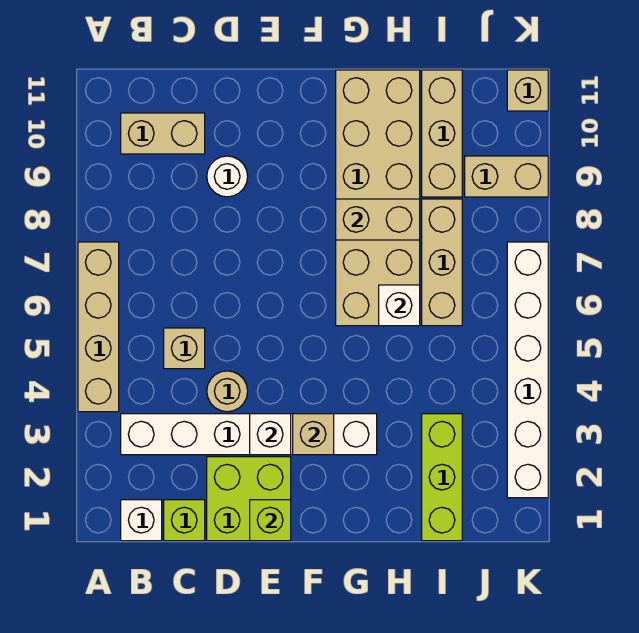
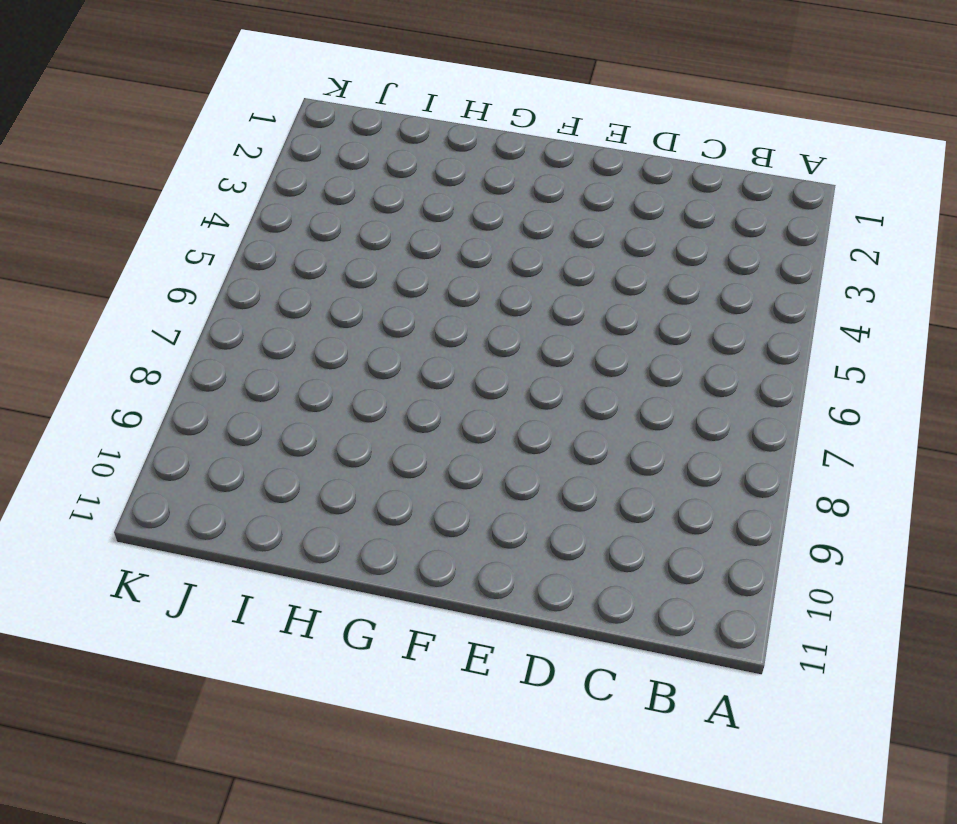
none -> tan 1x4 brick [78,242,119,412]
none -> white 1x1 brick [121,500,162,541]
none -> white 1x6 brick [121,414,377,455]

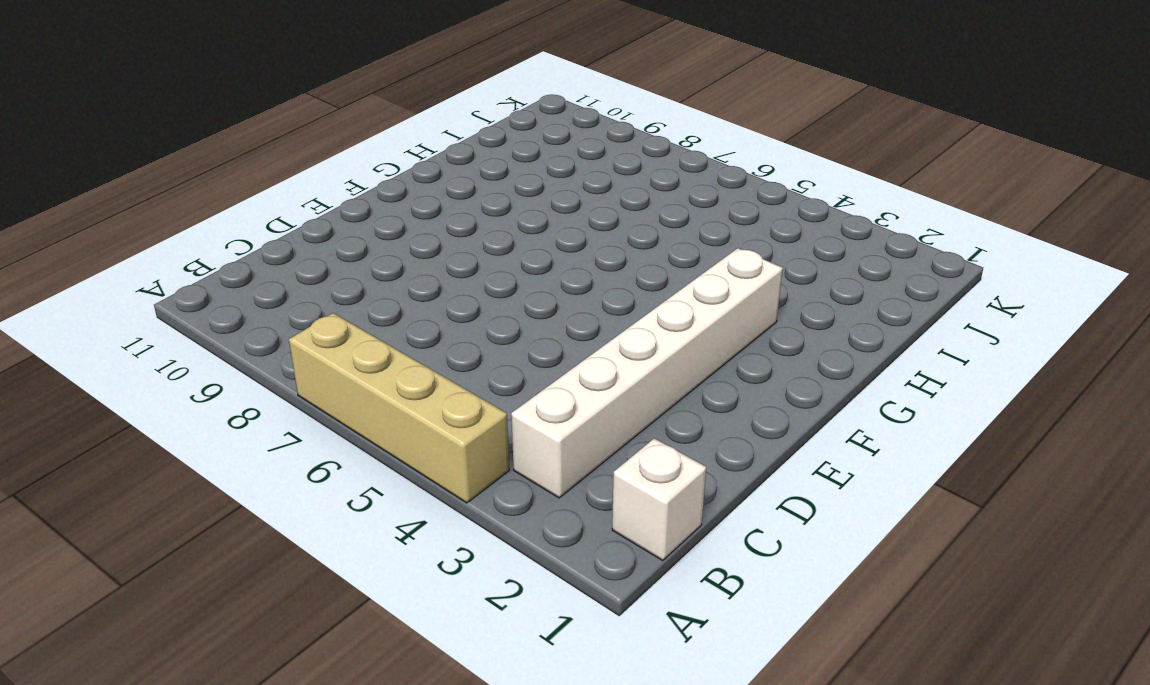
none -> tan 1x2 brick [121,113,205,154]
none -> lime 1x1 brick [164,500,205,541]
none -> tan 1x1 brick [164,328,205,369]

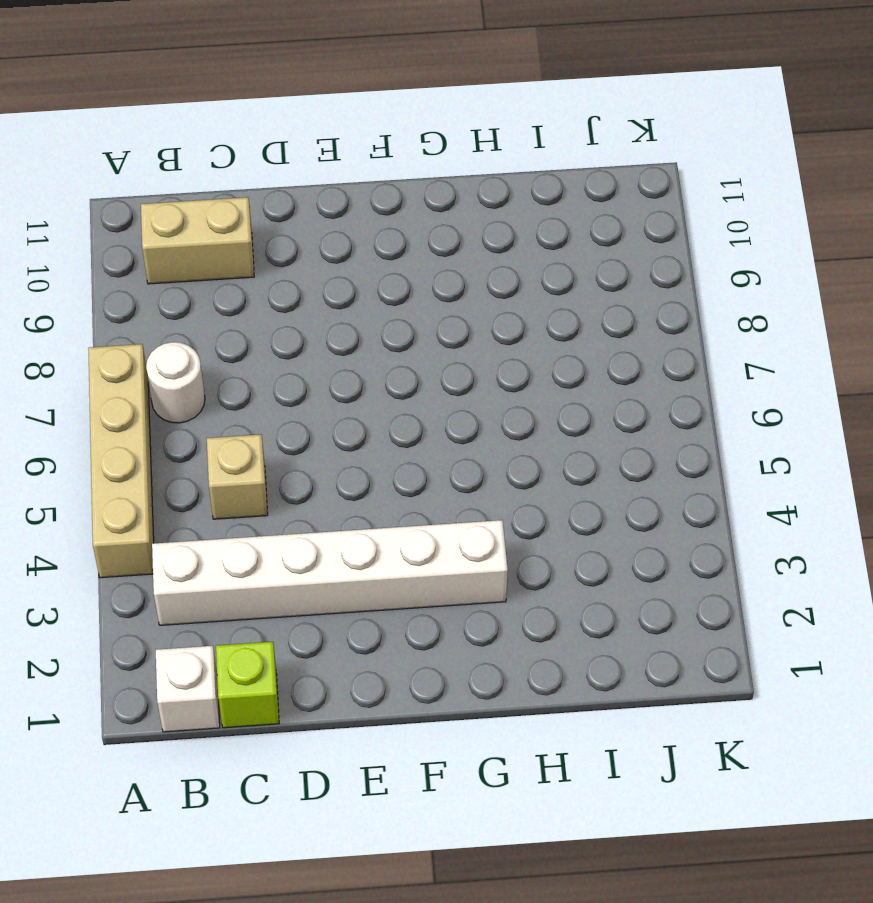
white 1x1 round brick [146,342,205,423] -> white 1x1 round brick moved to [207,156,248,197]
none -> lime 2x2 brick [207,457,291,541]
none -> tan 1x1 round brick [207,371,248,412]
none -> tan 2x6 brick [336,70,420,326]

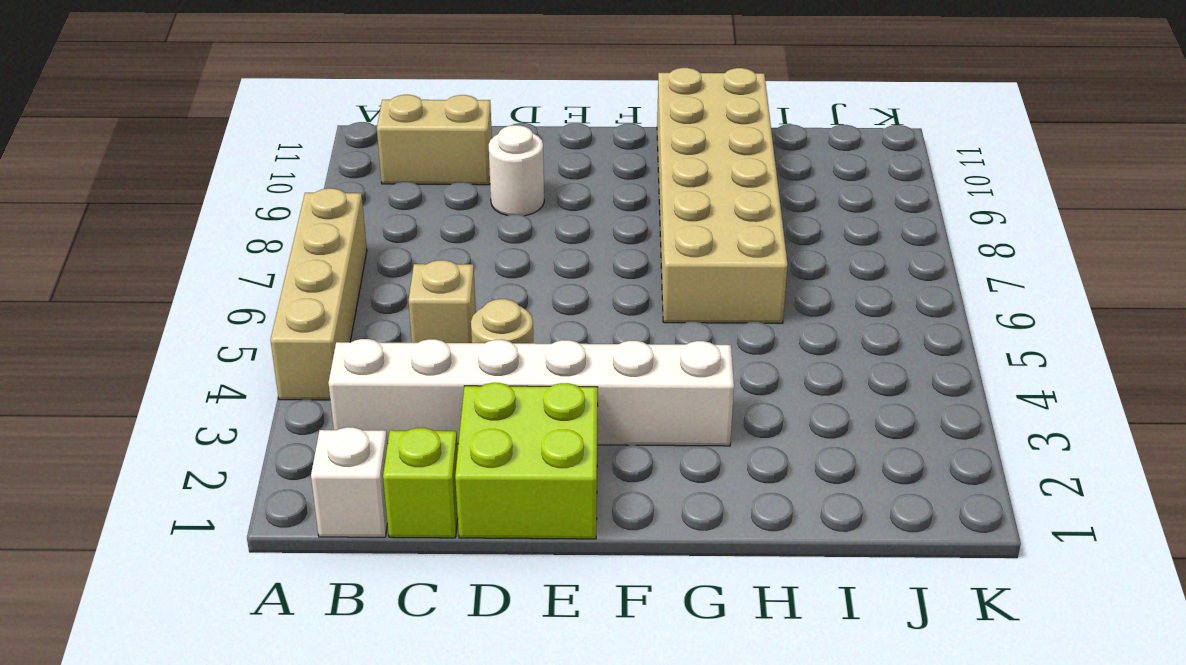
none -> lime 1x3 brick [422,414,462,541]
none -> tan 1x3 brick [422,199,462,326]
none -> tan 1x3 brick [422,70,462,197]

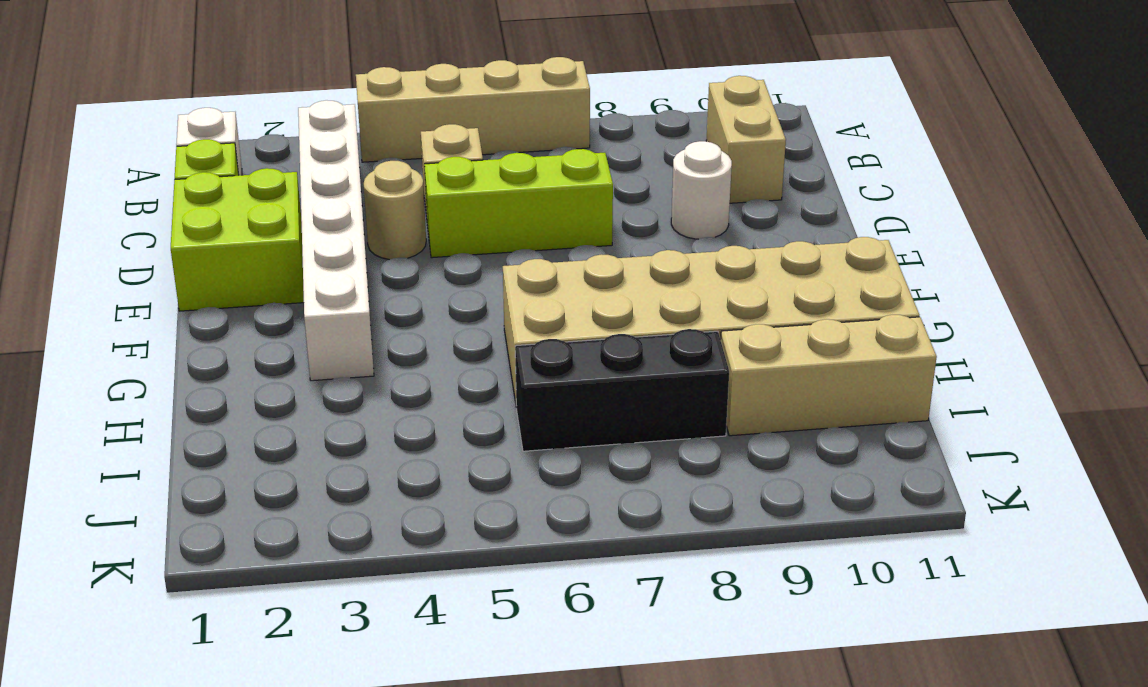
lime 1x3 brick [424,149,613,258] -> lime 1x3 brick moved to [422,414,462,541]
black 1x3 brick [515,329,729,451] -> tan 1x3 brick [422,199,462,326]
none -> tan 1x2 brick [465,156,548,197]
none -> white 1x6 brick [507,242,548,498]
none -> tan 1x1 brick [507,70,548,111]

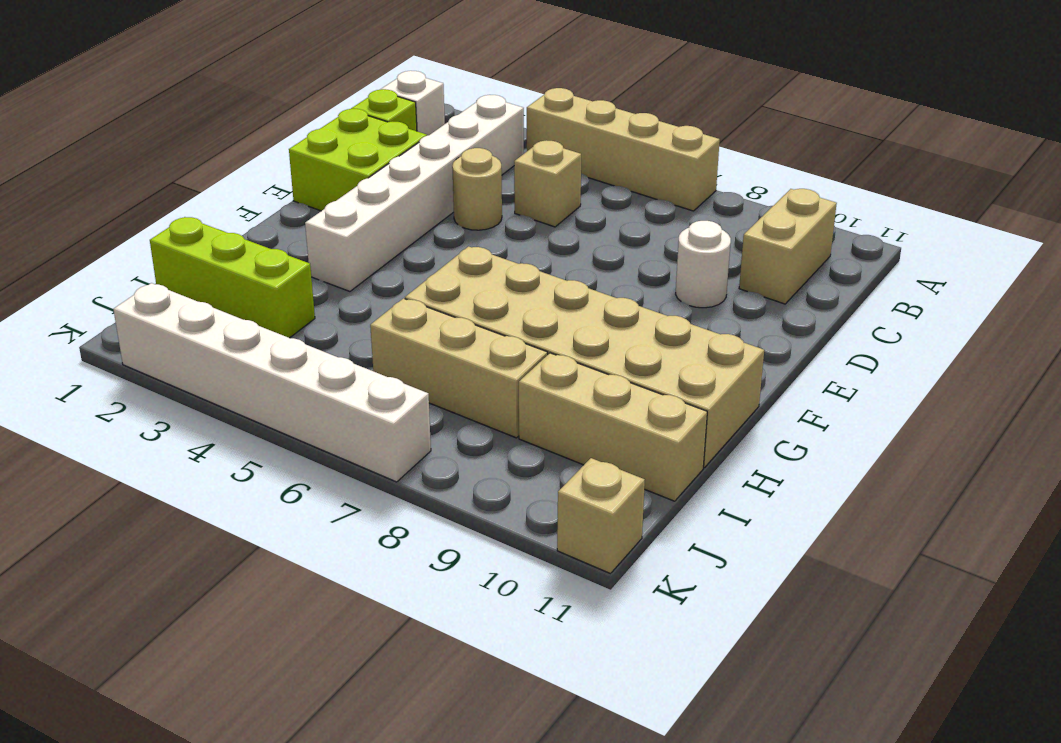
none -> tan 1x2 brick [465,156,548,197]
none -> lime 1x1 brick [250,500,291,541]
none -> white 1x1 brick [250,414,291,455]

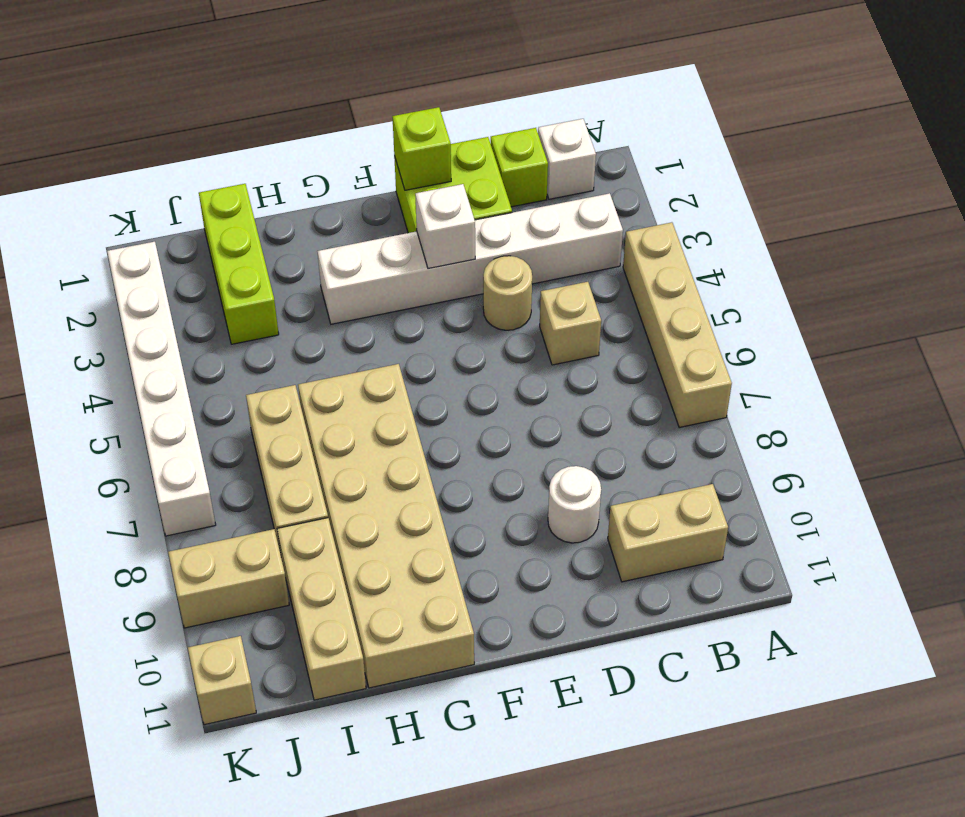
none -> tan 1x1 brick [293,414,334,455]
none -> tan 1x2 brick [336,199,420,240]
none -> white 1x1 brick [379,285,420,326]

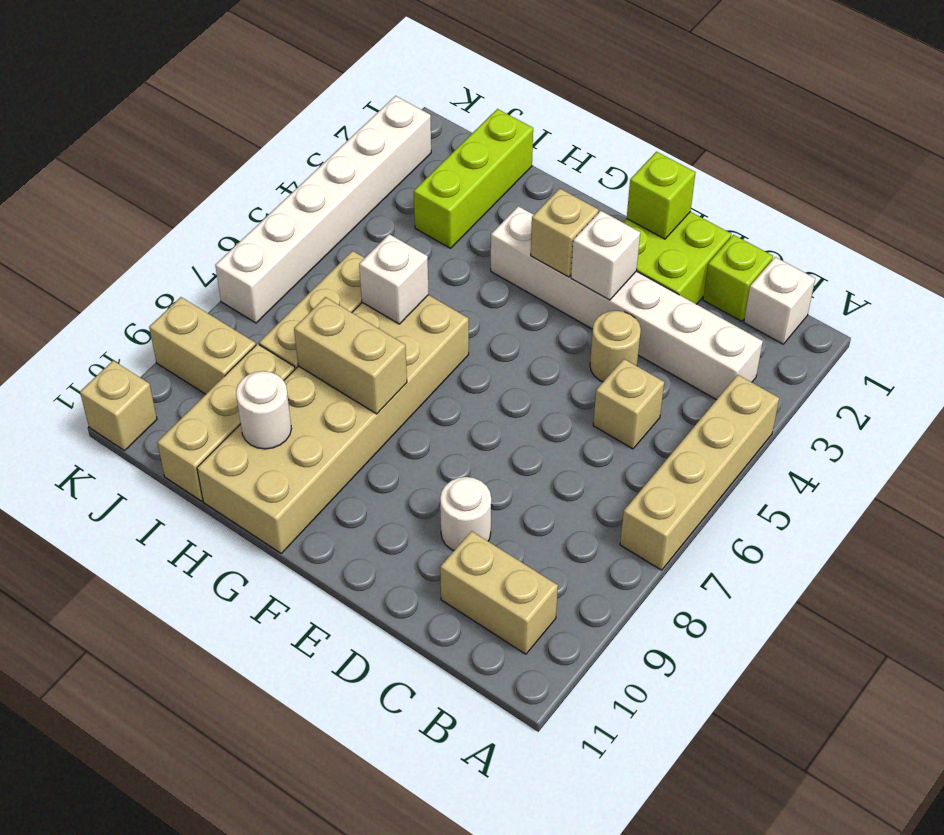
white 1x1 round brick [236,371,291,449] -> none

